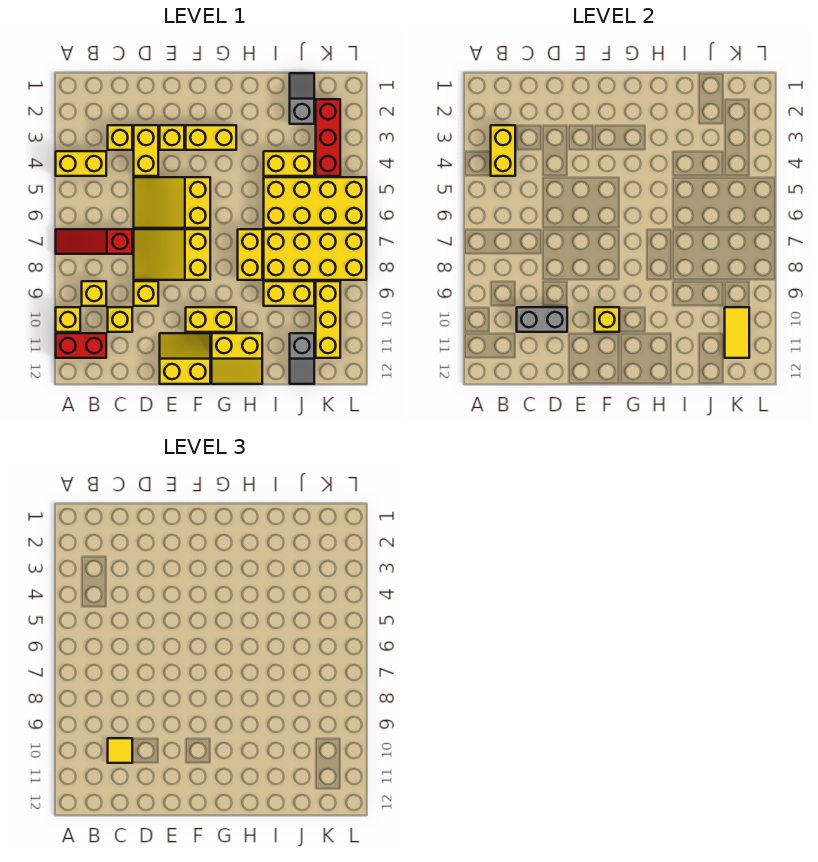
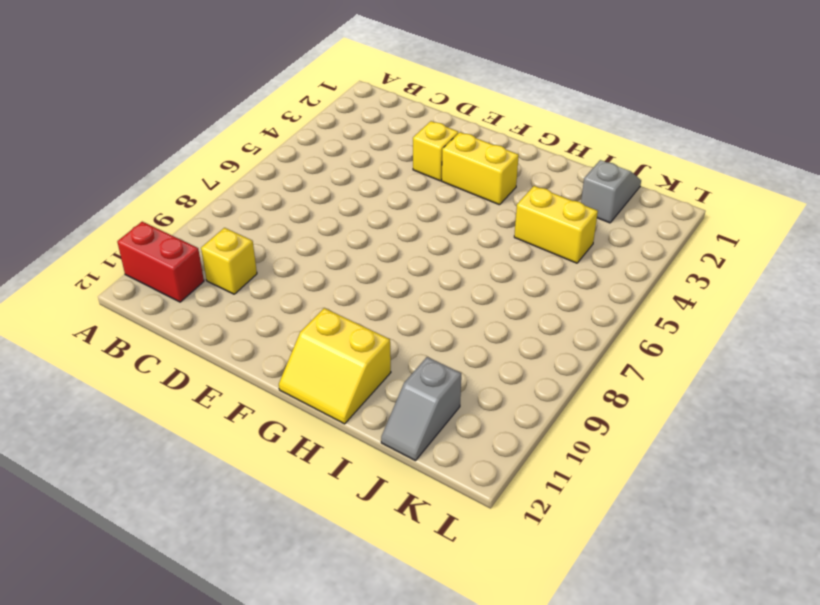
none -> yellow 1x2 brick [56,151,106,176]
none -> red 1x3 slope [56,229,132,254]
none -> yellow 1x1 brick [56,307,80,332]
none -> yellow 1x1 brick [82,281,106,306]

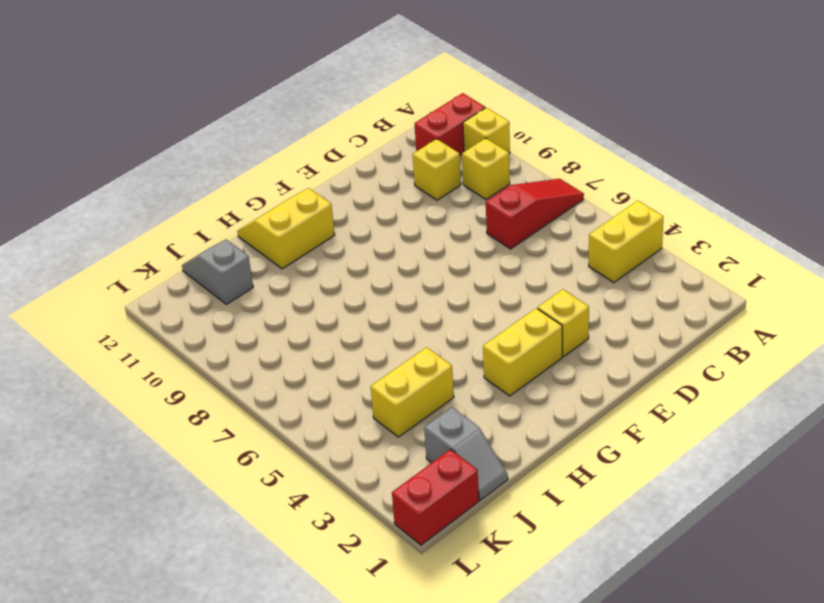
red 1x2 brick [392,449,479,545] -> none
none -> yellow 1x1 brick [108,125,132,150]
none -> yellow 1x2 brick [134,125,158,176]
none -> yellow 2x3 slope [134,177,210,228]
none -> yellow 2x3 slope [134,229,210,280]

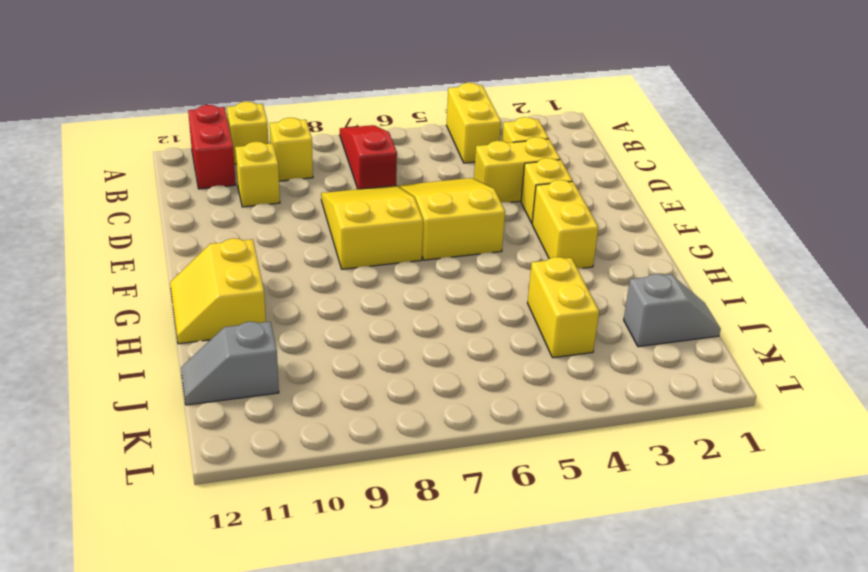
none -> yellow 1x1 brick [134,281,158,306]
none -> yellow 2x2 slope [160,333,210,384]
none -> yellow 1x2 brick [186,307,236,332]
none -> yellow 1x2 brick [238,229,262,280]

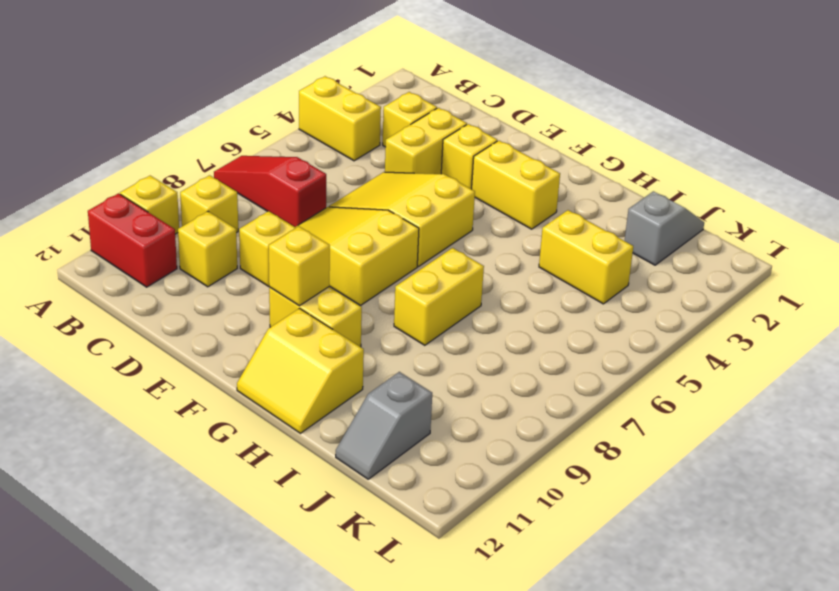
none -> yellow 2x2 slope [160,333,210,384]
none -> yellow 2x4 brick [264,177,366,228]
none -> yellow 2x4 brick [264,229,366,280]
none -> yellow 1x2 brick [264,281,314,306]

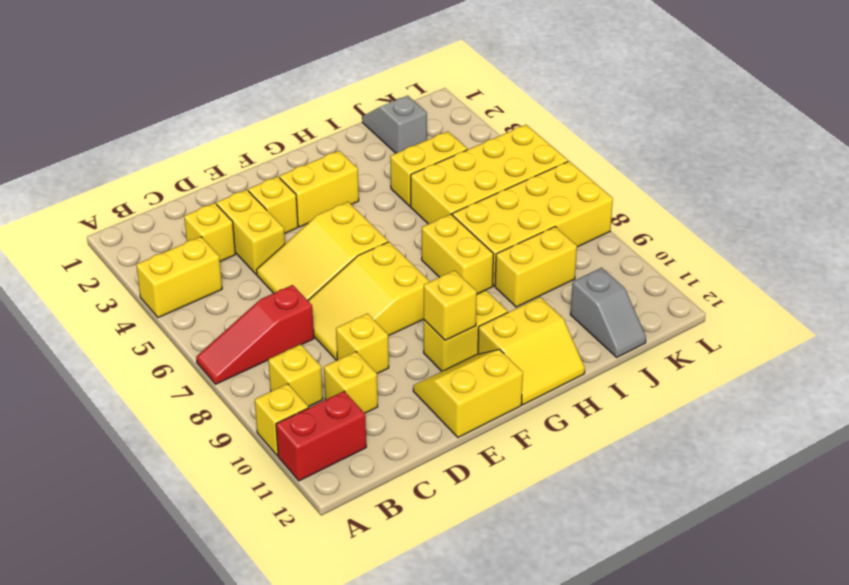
none -> red 1x3 brick [316,99,340,176]
none -> yellow 1x3 brick [316,281,340,358]
none -> yellow 1x2 brick [491,125,515,176]
none -> grey 1x2 brick [517,307,567,332]

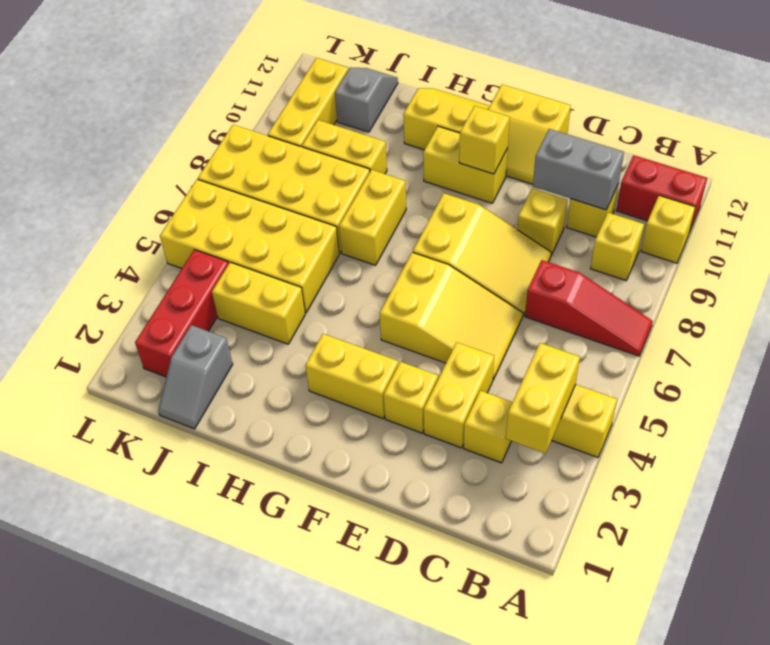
none -> yellow 1x2 tile [725,307,749,358]
none -> yellow 1x1 tile [108,738,132,763]

